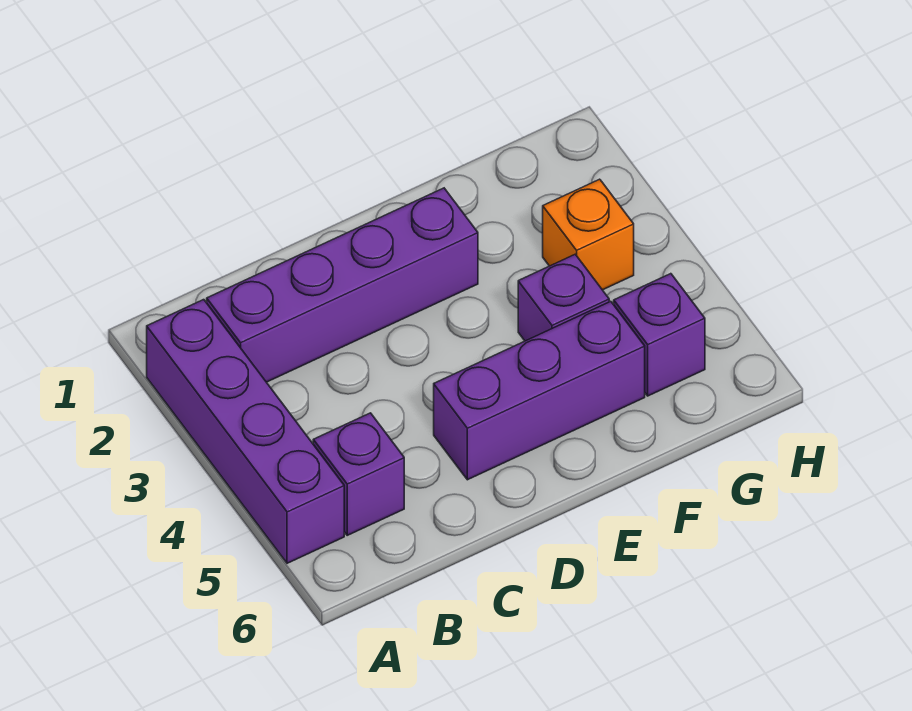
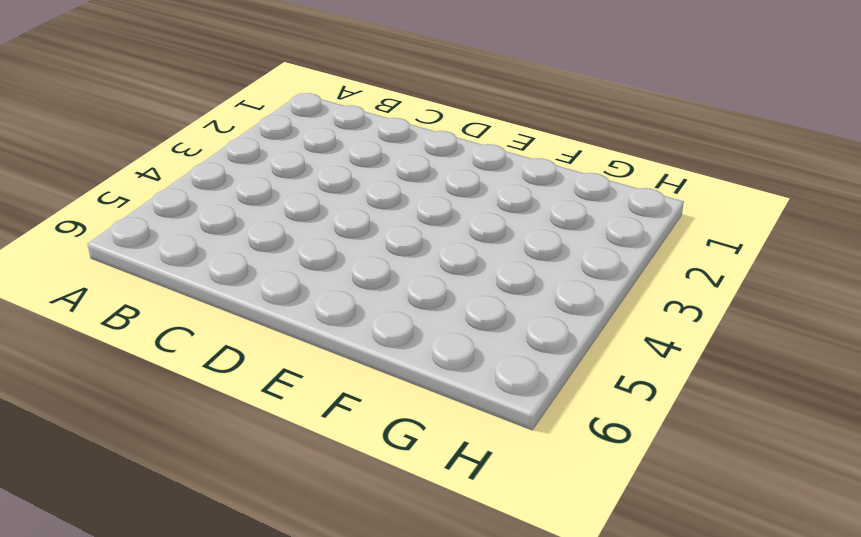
none -> purple 1x4 brick [147,300,344,563]
none -> purple 1x4 brick [207,188,478,382]

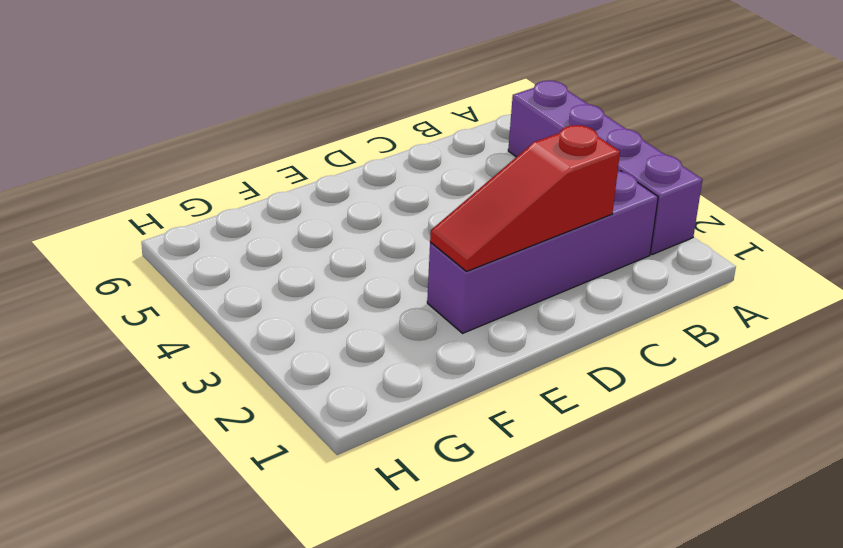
red 1x3 slope [430,125,620,271] -> none
none -> purple 1x1 brick [313,413,404,535]
none -> purple 1x3 brick [434,301,645,480]

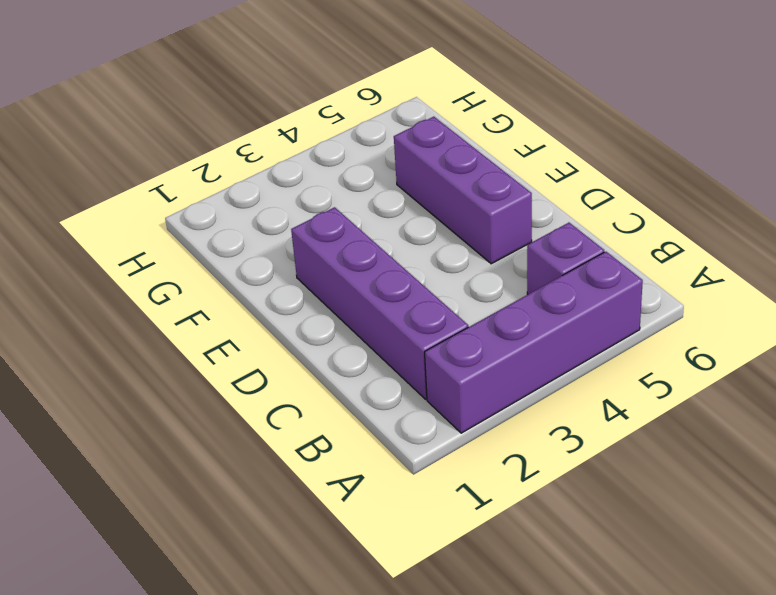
none -> purple 1x1 brick [518,254,609,341]
none -> orange 1x1 brick [543,179,634,290]

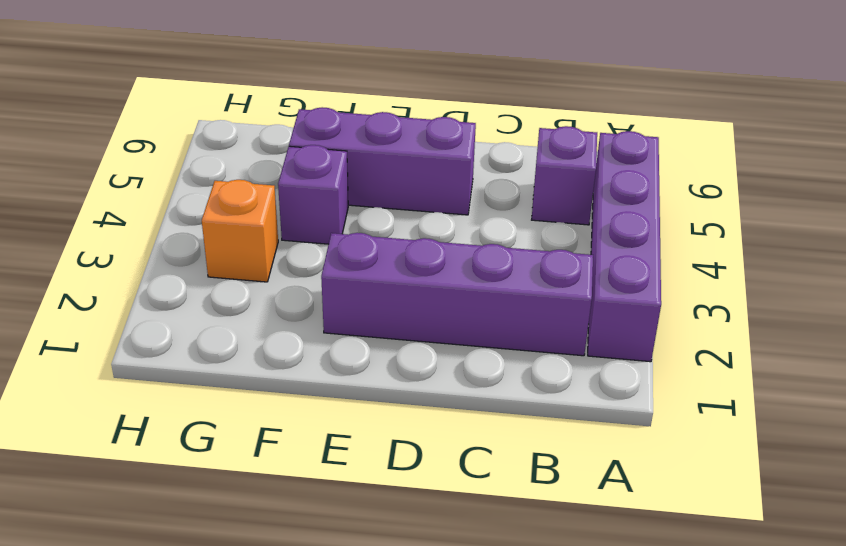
none -> purple 1x1 brick [614,274,705,396]

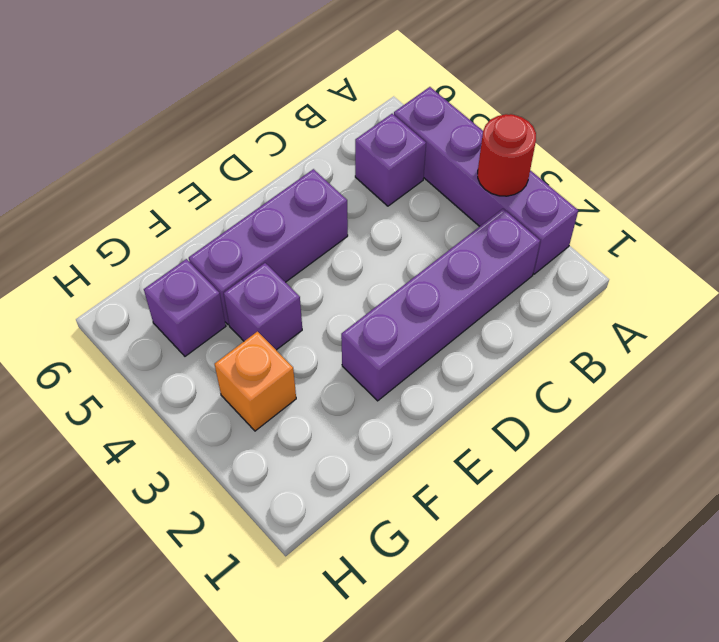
red 1x1 round brick [478,114,536,196] -> none

